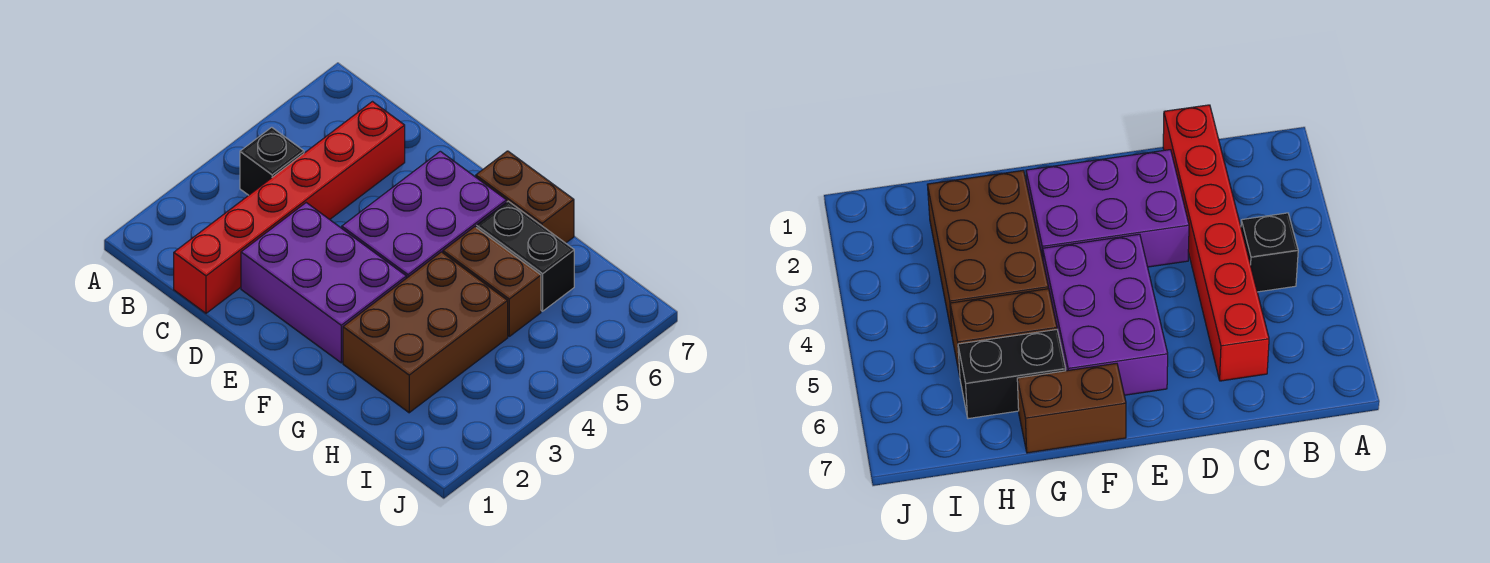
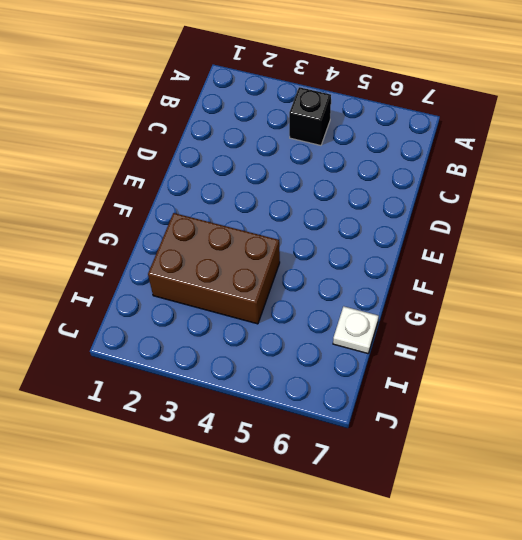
white 1x1 plate [333,306,379,353] -> none
none -> red 1x6 brick [174,102,405,313]
none -> purple 2x3 brick [241,203,406,363]

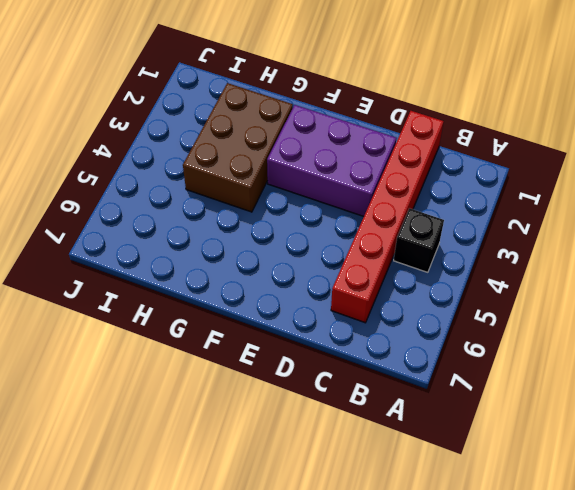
none -> purple 2x3 brick [342,151,507,278]
none -> brown 1x2 brick [476,151,574,243]

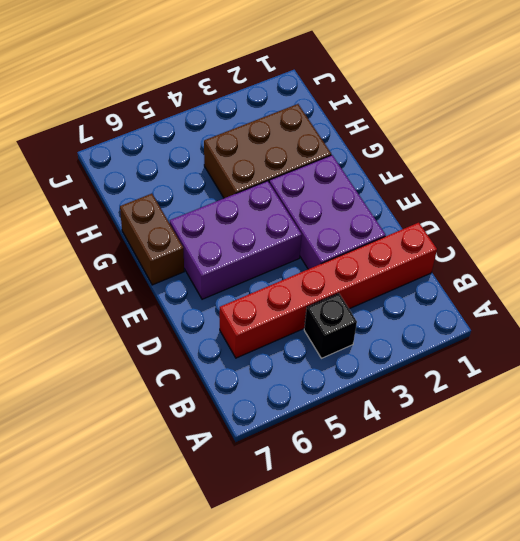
none -> brown 1x2 brick [443,227,541,336]
none -> black 1x2 brick [476,201,574,311]

